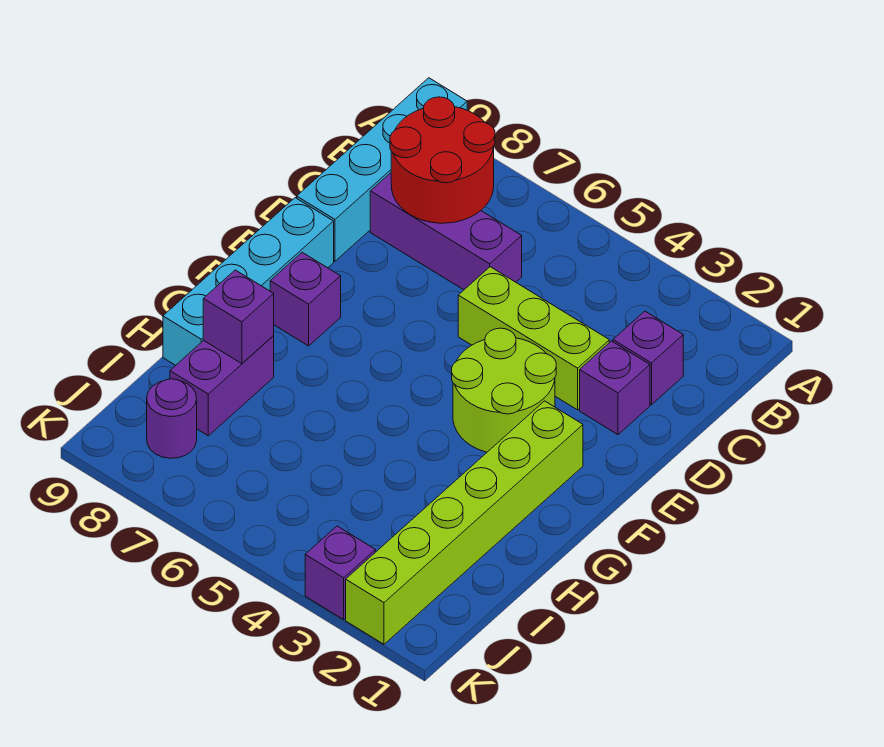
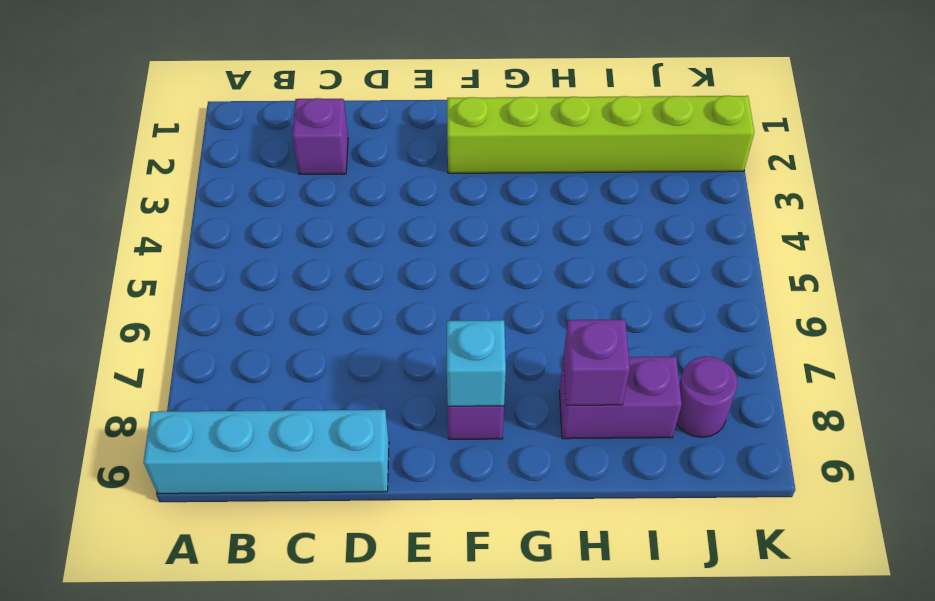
cyan 1x1 brick [447,320,506,406] -> none
none -> purple 1x3 brick [370,173,522,290]
none -> purple 1x1 brick [580,341,650,435]
none -> lime 1x3 brick [458,267,609,410]

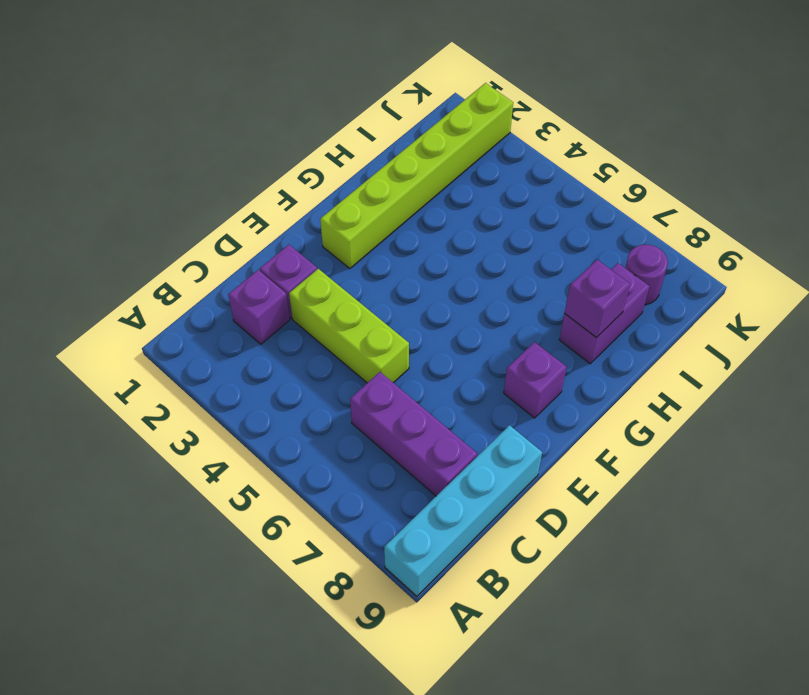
none -> lime 2x2 round brick [452,328,556,452]
none -> cyan 1x4 brick [163,198,334,365]
none -> purple 1x1 brick [305,526,376,619]

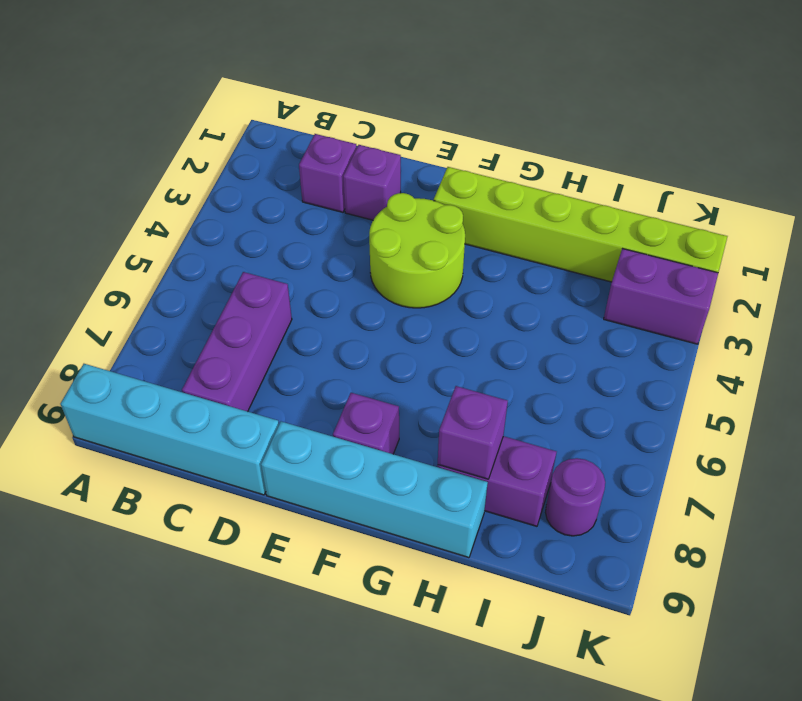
purple 1x2 brick [604,249,718,344] -> purple 1x1 brick [305,526,376,619]
none -> lime 1x3 brick [458,267,609,410]
none -> red 2x2 round brick [390,97,495,223]

